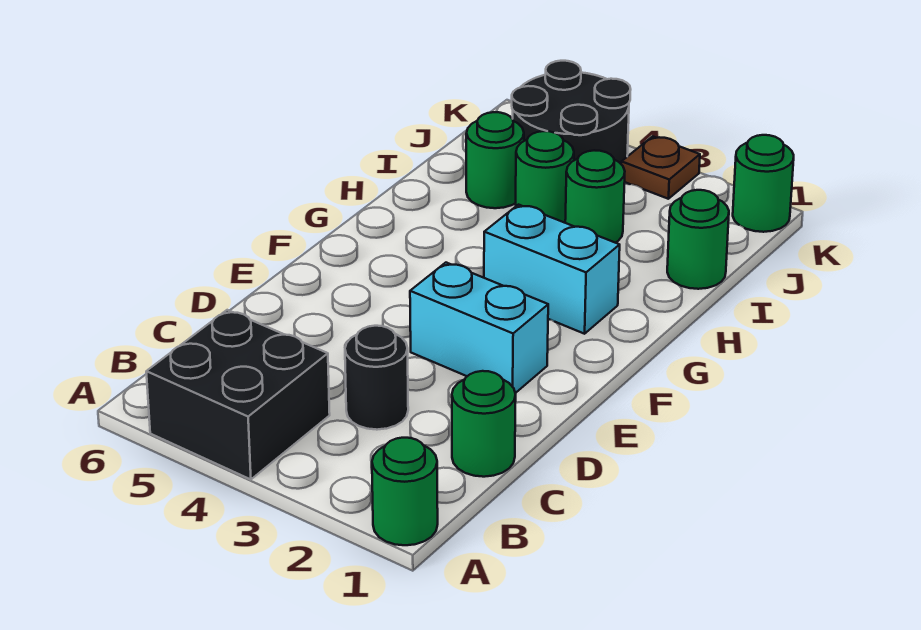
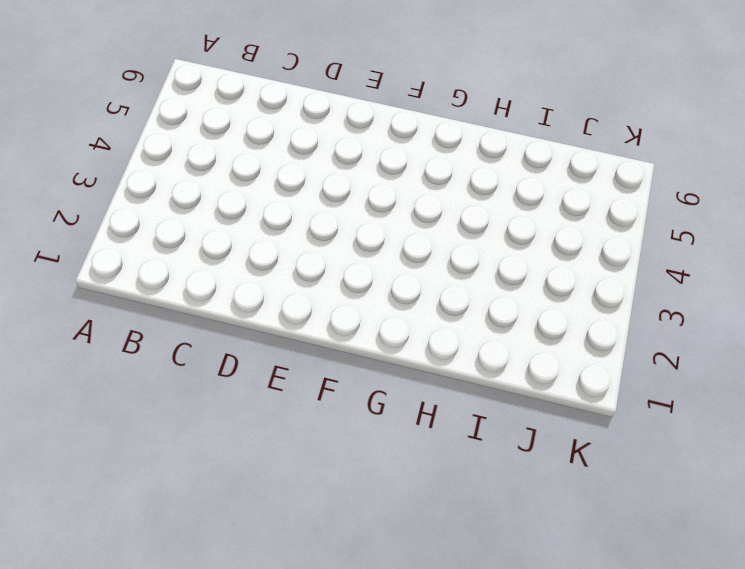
none -> green 1x1 round brick [372,438,438,545]
none -> black 2x2 brick [146,310,330,480]
none -> green 1x1 round brick [452,371,516,477]

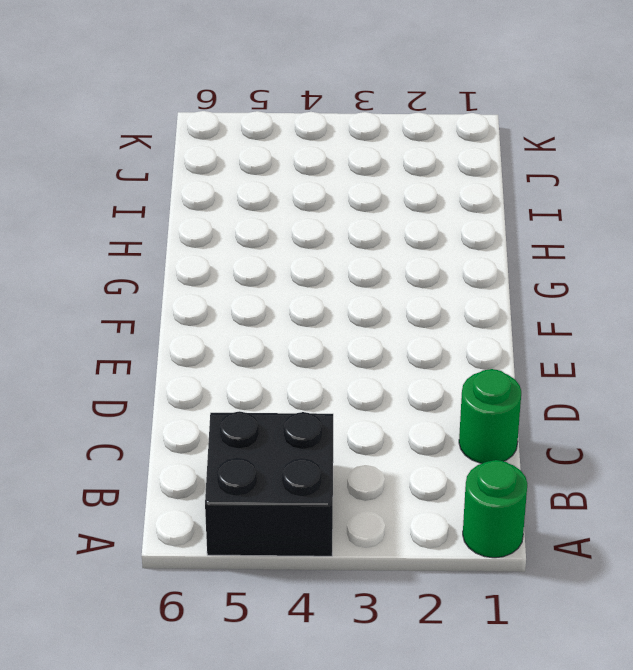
none -> black 1x1 round brick [345,326,408,430]
none -> cyan 1x2 brick [410,263,548,393]
none -> cyan 1x2 brick [484,205,620,334]

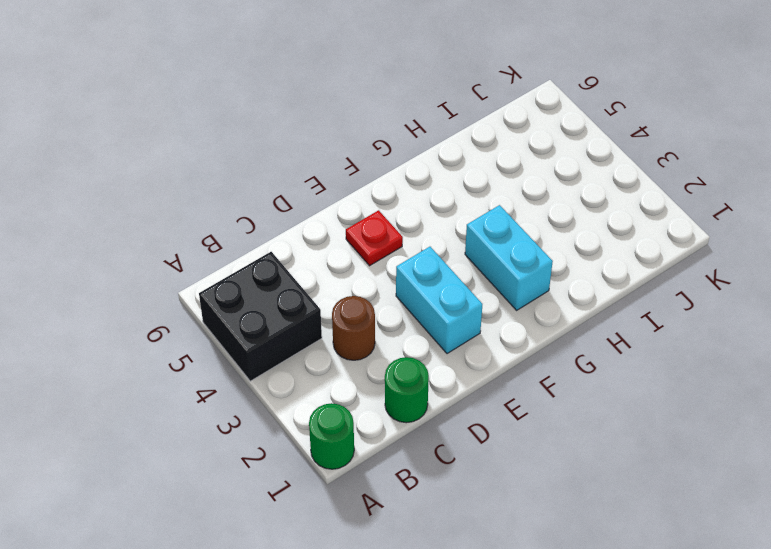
brown 1x1 round brick [332,296,375,360] -> black 1x1 round brick [345,326,408,430]
red 1x1 plate [346,210,403,266] -> none
none -> green 1x1 round brick [667,190,729,289]
none -> green 1x1 round brick [565,150,625,243]
none -> green 1x1 round brick [516,131,574,223]

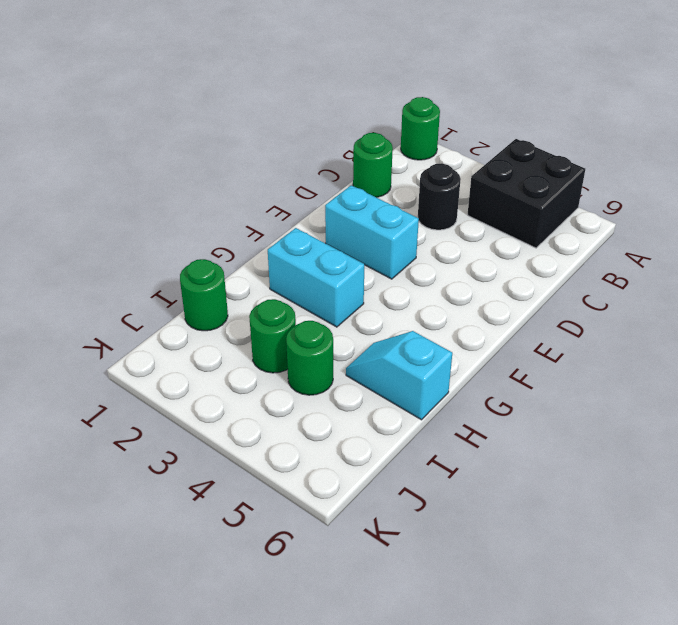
cyan 1x2 slope [346,331,452,420] -> none
none -> green 1x1 round brick [466,112,524,208]
none -> black 2x2 round brick [512,61,631,164]
none -> green 1x1 round brick [733,135,794,232]

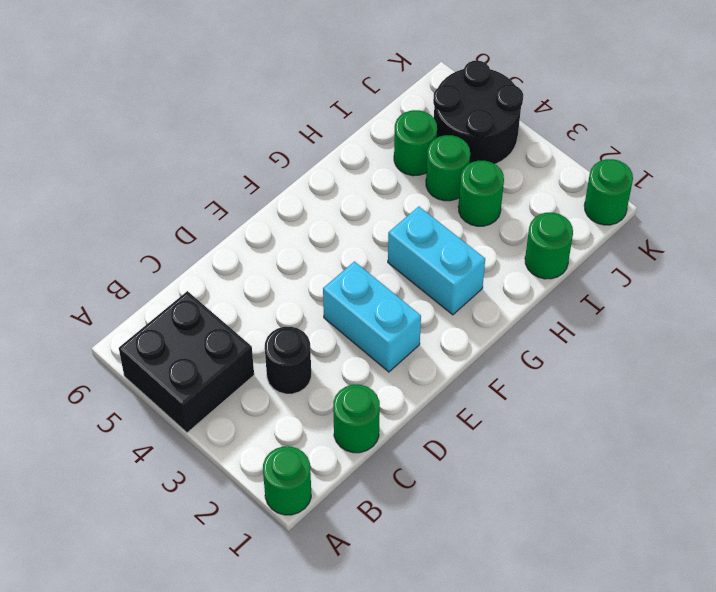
none -> brown 1x1 plate [621,136,700,199]

